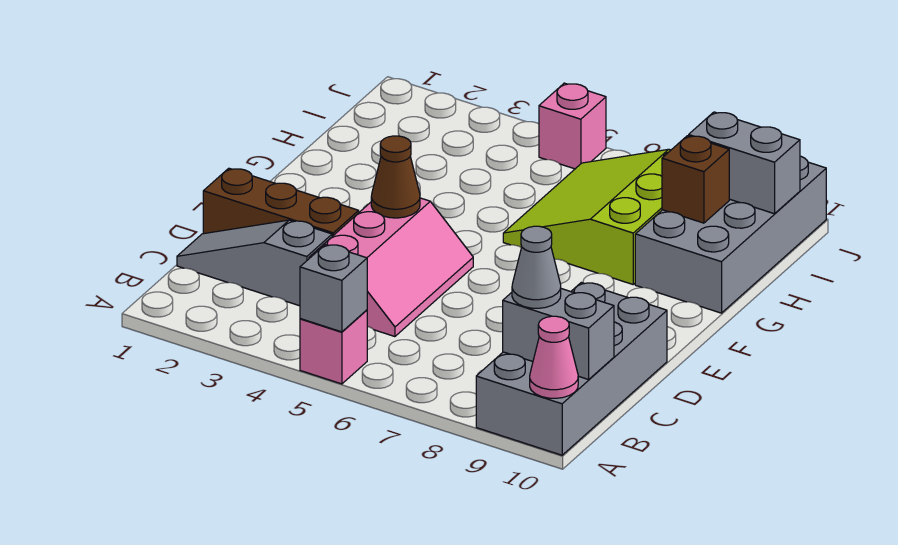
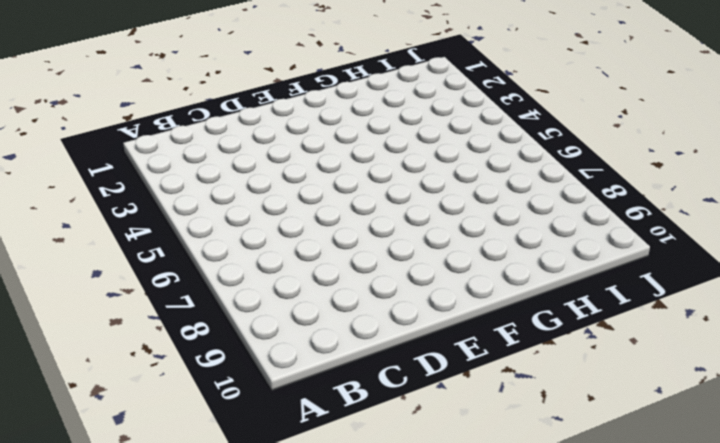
none -> pink 1x1 brick [300,310,367,384]
none -> grey 2x4 brick [476,283,667,455]
none -> grey 1x3 slope [177,220,332,306]

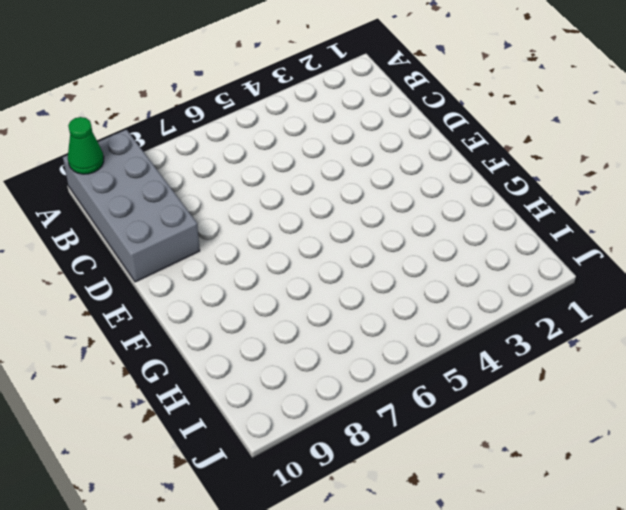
green 1x1 cone [68,117,104,174] -> pink 1x1 cone [530,316,578,398]
none -> pink 1x1 brick [300,310,367,384]
none -> grey 1x3 slope [177,220,332,306]
none -> pink 2x3 slope [309,198,473,337]

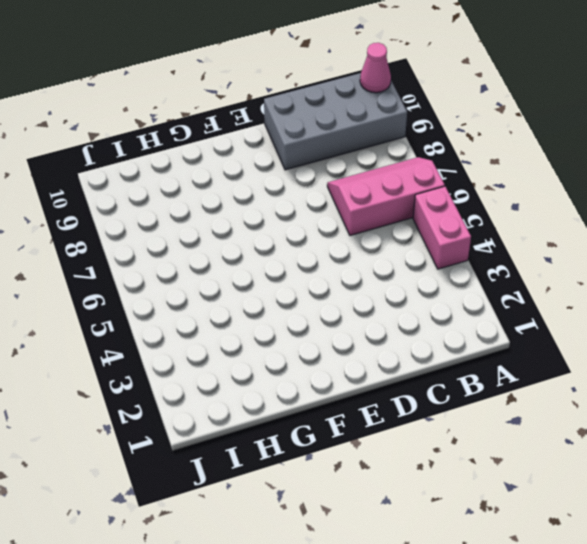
pink 1x2 brick [413,186,471,269] -> pink 1x1 brick [300,310,367,384]
pink 2x3 slope [327,157,445,236] -> pink 2x3 slope moved to [309,198,473,337]
none -> grey 1x3 slope [177,220,332,306]
none -> brown 1x3 brick [203,168,359,236]
none -> lime 3x3 slope [503,149,671,284]

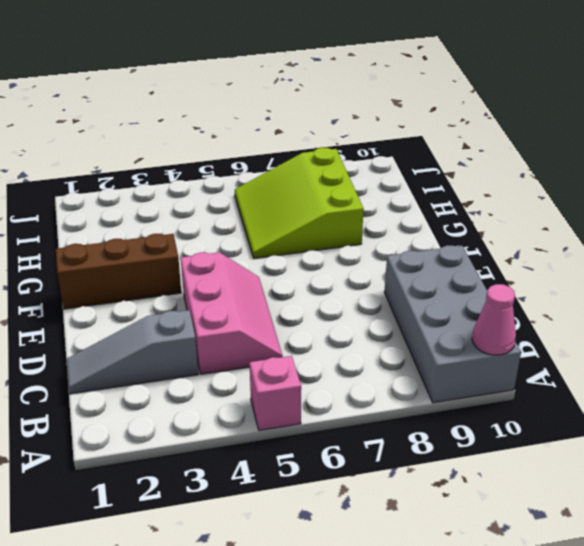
brown 1x3 brick [56,234,181,309] -> brown 1x3 brick moved to [203,168,359,236]
none -> grey 2x4 brick [635,156,826,313]
none -> pink 1x1 brick [539,83,606,169]
none -> grey 1x1 brick [300,244,367,332]

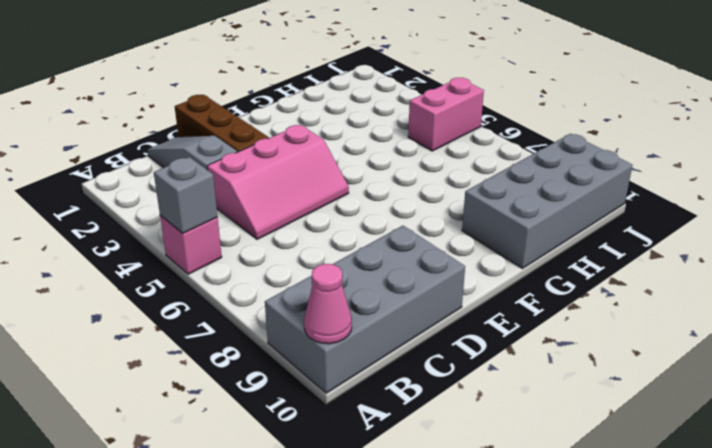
pink 1x2 brick [408,78,484,151] -> pink 1x1 brick [539,83,606,169]
none -> lime 3x3 slope [503,149,671,284]
none -> grey 1x2 brick [503,289,614,379]
none -> brown 1x1 cone [371,136,420,218]

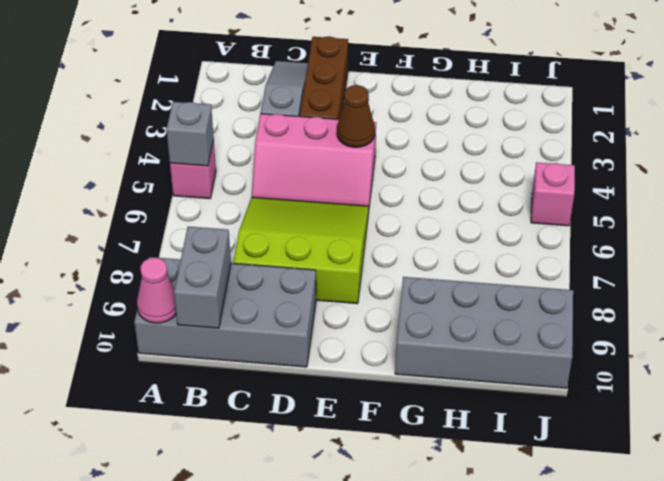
lime 3x3 slope [233,197,369,304] -> lime 3x3 slope moved to [503,149,671,284]
none -> brown 1x1 brick [662,136,729,223]
none -> grey 1x2 brick [689,112,800,214]
none -> grey 1x1 cone [512,226,561,308]

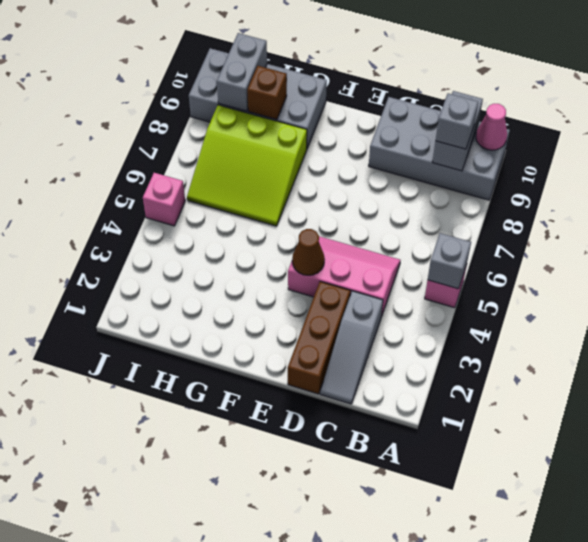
grey 1x1 brick [436,93,478,149] -> grey 1x1 cone [512,226,561,308]

